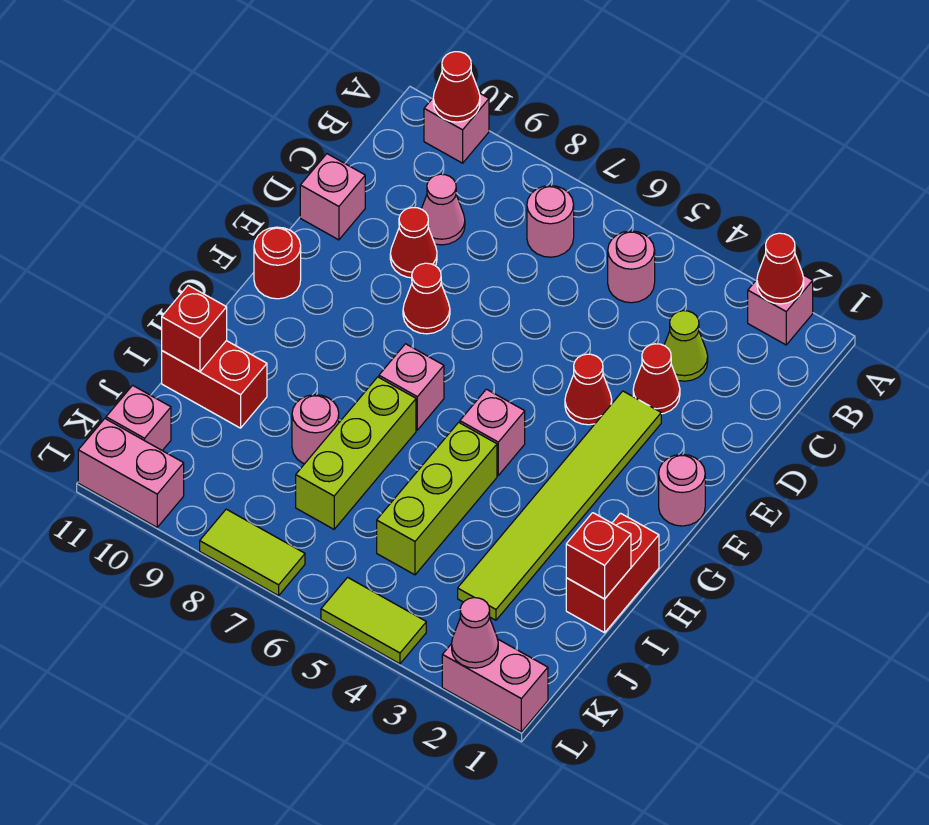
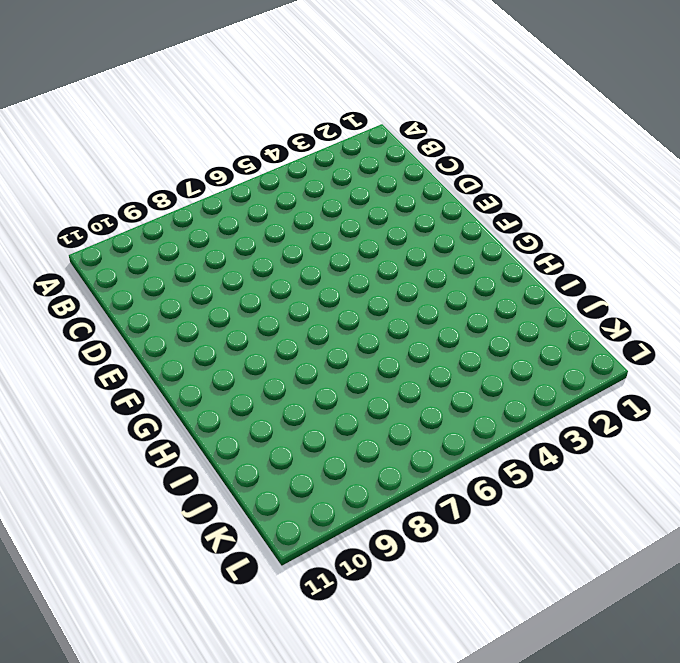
none -> pink 1x1 brick [748,275,813,345]
none -> pink 1x1 brick [424,93,489,163]
none -> pink 1x1 round brick [608,231,655,303]
none -> pink 1x1 round brick [527,186,574,257]

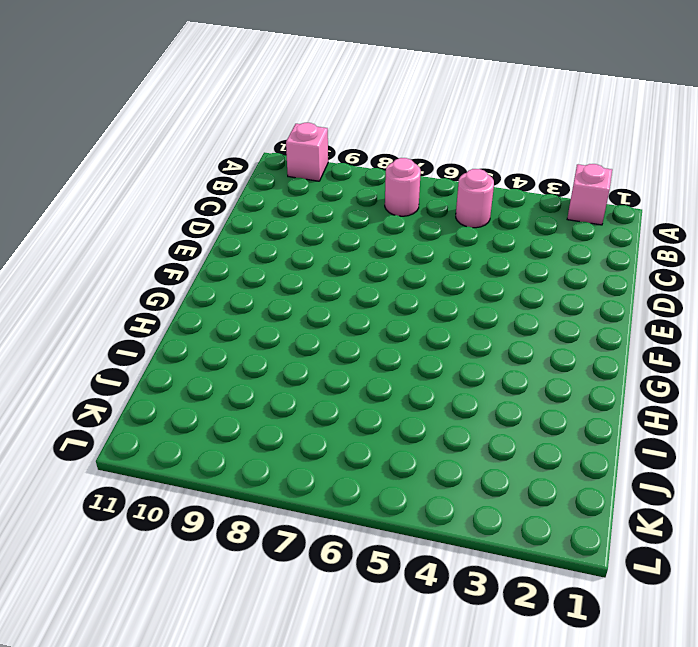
none -> lime 1x1 cone [664,311,708,381]
none -> pink 1x1 cone [422,174,465,245]
none -> red 1x1 cone [633,344,680,414]
none -> red 1x1 cone [390,208,437,278]

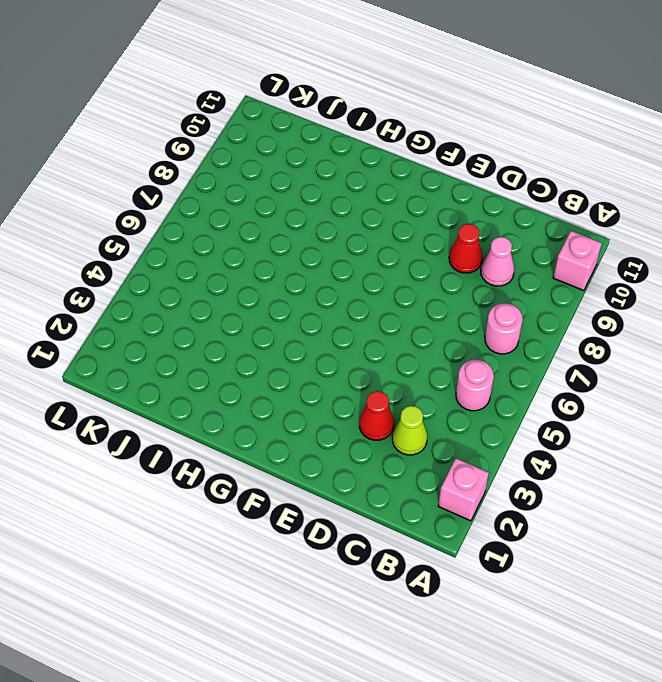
none -> pink 1x1 brick [300,154,365,240]
none -> lime 1x6 tile [458,391,661,620]
none -> red 1x1 cone [565,354,612,425]
none -> red 1x1 cone [403,263,450,334]

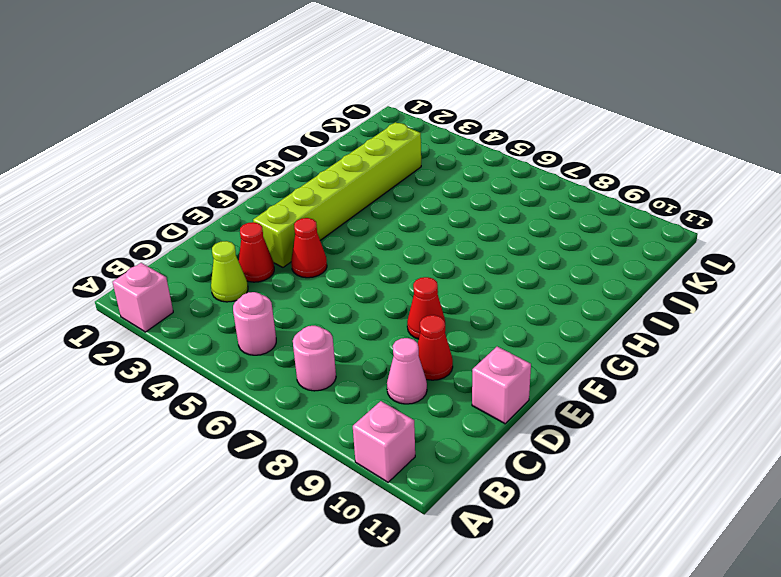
lime 1x6 brick [253,122,421,267] -> lime 1x6 tile [458,391,661,620]
none -> pink 1x1 round brick [659,454,705,526]
none -> red 1x1 round brick [254,227,301,299]
none -> pink 1x1 brick [460,389,525,475]
none -> pink 1x1 brick [379,344,444,430]

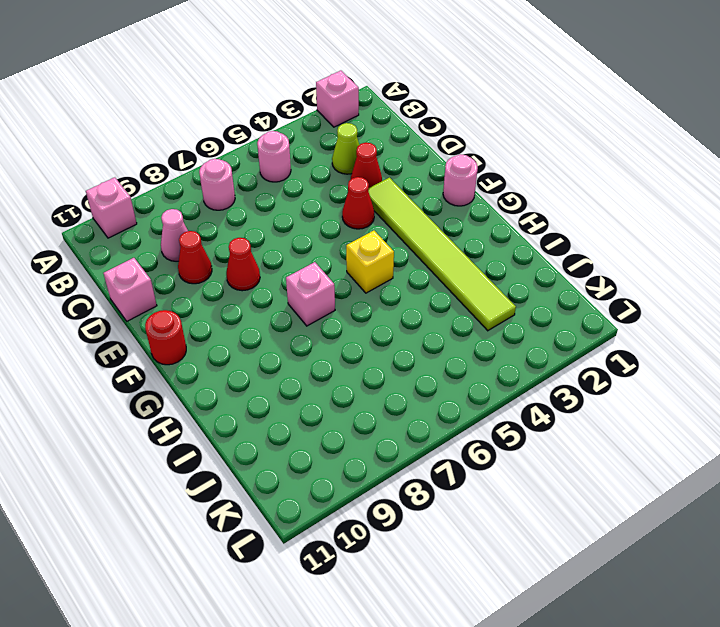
yellow 1x1 brick [346,231,394,293] -> pink 1x1 brick [460,389,525,475]
none -> red 1x2 brick [566,513,659,633]
none -> lime 1x3 brick [377,422,497,575]
none -> lime 1x3 brick [296,377,416,529]
none -> pink 1x1 round brick [292,395,339,464]

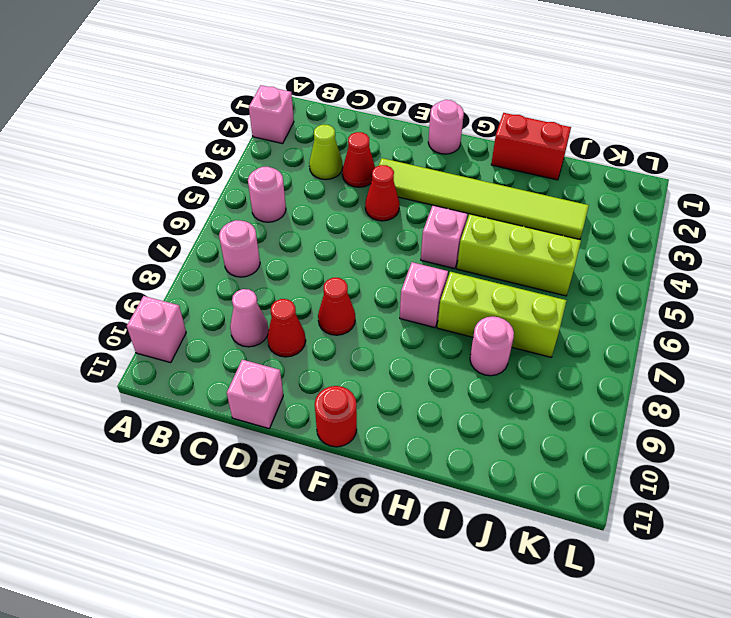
none -> red 1x2 brick [162,341,267,428]
none -> pink 1x1 brick [106,385,171,451]
none -> pink 1x2 brick [442,639,548,732]
none -> lime 1x2 tile [321,577,426,664]

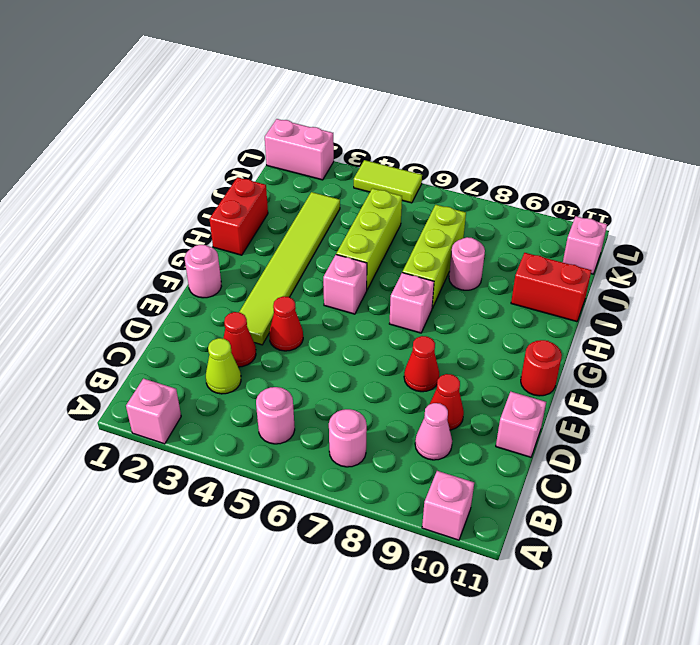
none -> lime 1x2 tile [200,509,305,596]
none -> pink 1x2 brick [78,419,184,527]
none -> red 1x1 cone [757,233,804,304]
none -> red 1x1 cone [433,52,480,122]

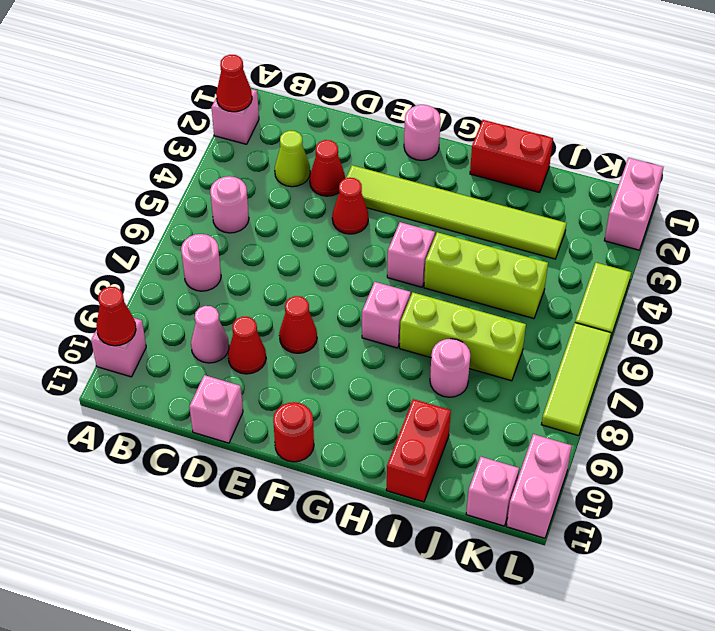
lime 1x3 tile [541,323,611,436] -> lime 1x2 tile [200,509,305,596]
none -> red 1x1 brick [566,513,631,599]
none -> red 1x1 brick [162,285,227,372]
none -> pink 1x1 cone [452,598,498,668]

